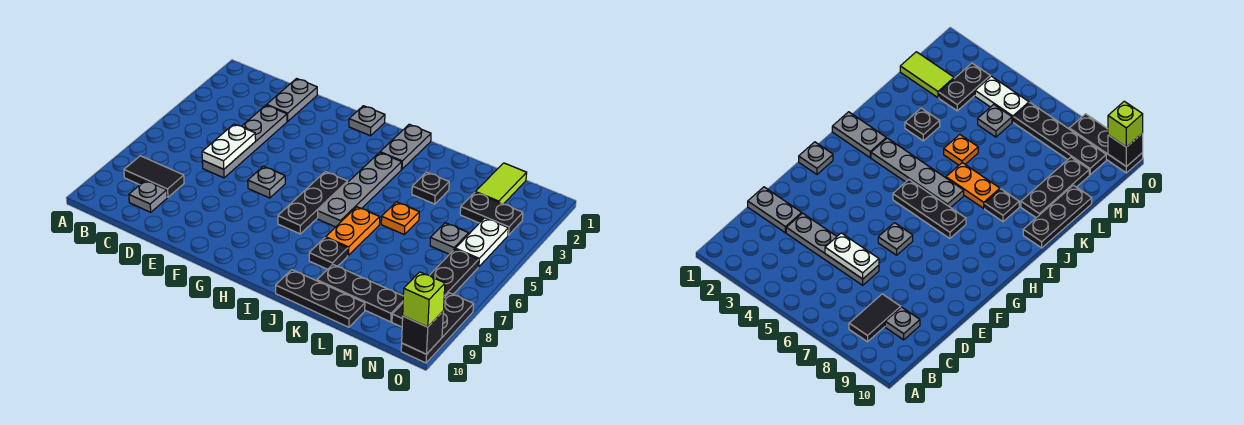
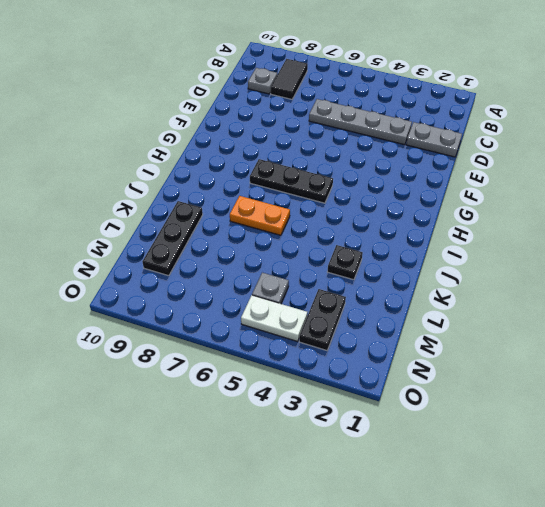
none -> grey 1x1 plate [248,166,285,198]
none -> grey 1x1 plate [349,106,385,136]
none -> grey 1x2 plate [380,124,431,169]

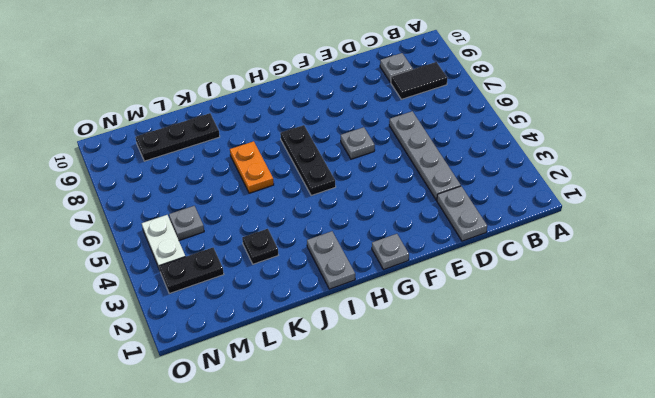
none -> grey 1x4 plate [318,152,402,227]
none -> black 1x1 plate [309,238,348,269]
none -> black 1x3 plate [276,270,365,327]

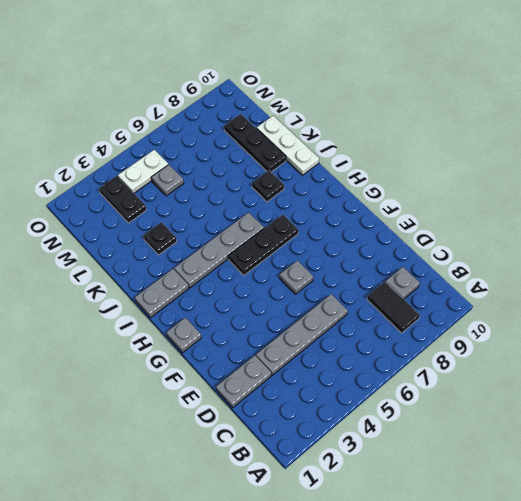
white 1x3 plate [257,116,319,175] -> black 1x3 plate [276,270,365,327]
none -> orange 1x2 plate [326,207,380,255]
none -> orange 1x1 plate [381,202,419,234]
none -> lime 1x2 tile [475,163,527,204]

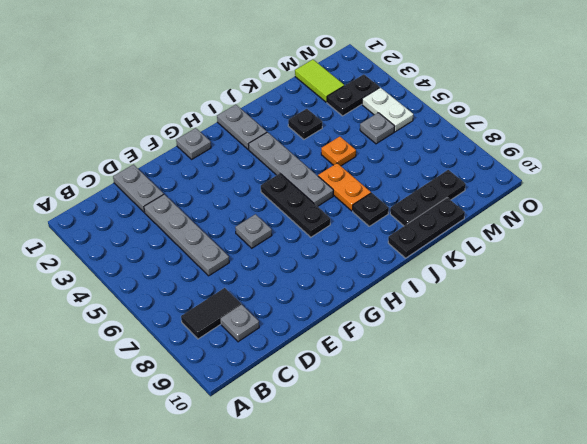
none -> black 1x4 plate [392,249,479,327]
none -> black 1x3 plate [401,293,474,363]
none -> white 1x2 plate [202,124,256,169]

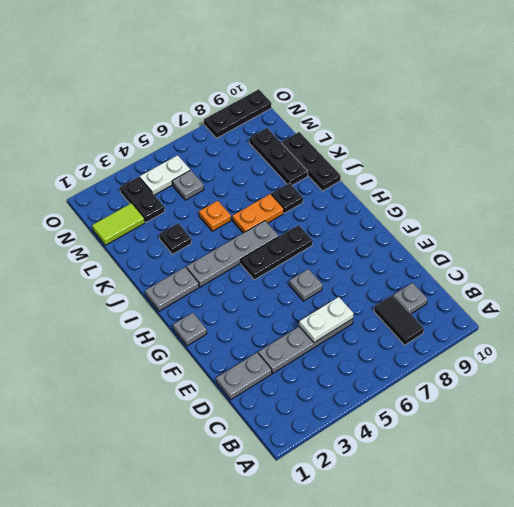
none -> black 1x4 plate [392,249,479,327]
none -> black 1x1 brick [402,312,443,354]
none -> lime 1x1 brick [403,272,445,327]

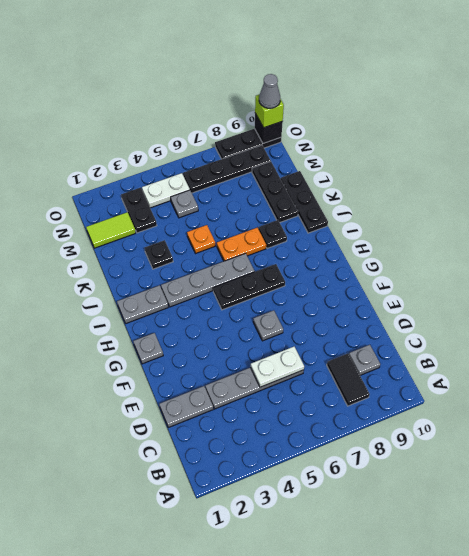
grey 1x1 cone [259,74,280,109] -> none

